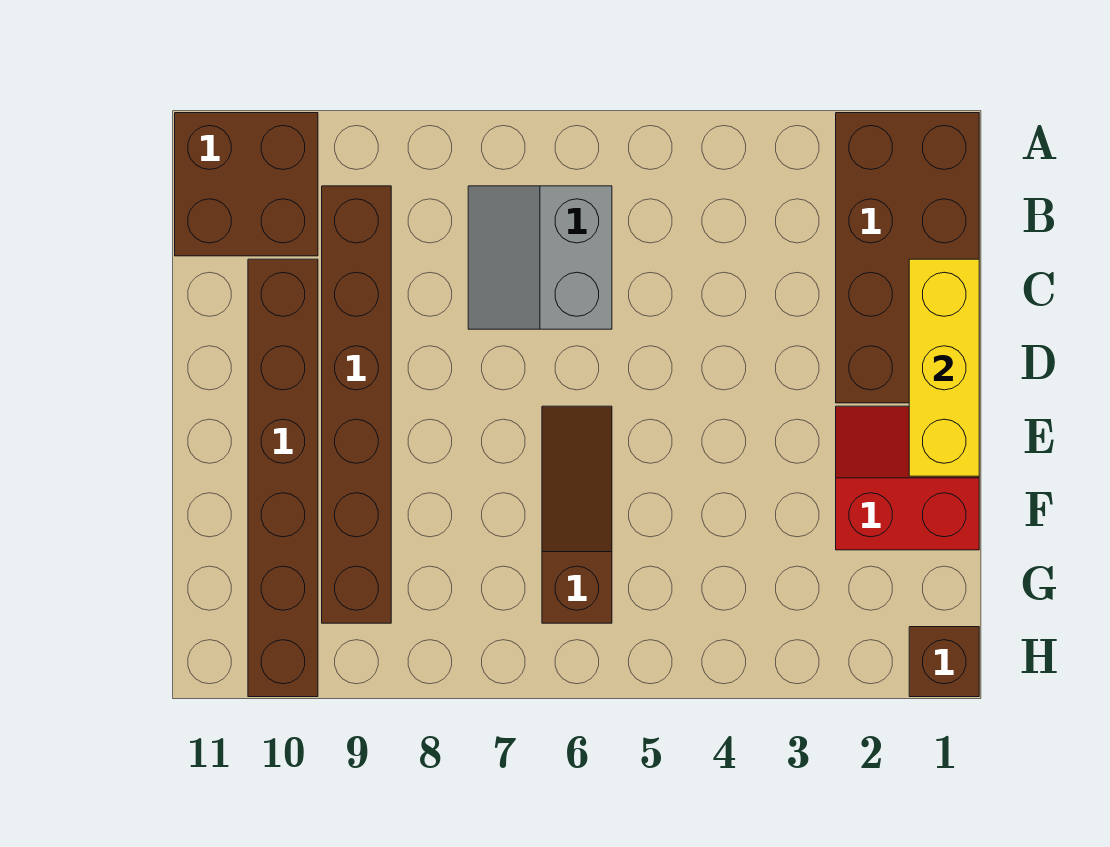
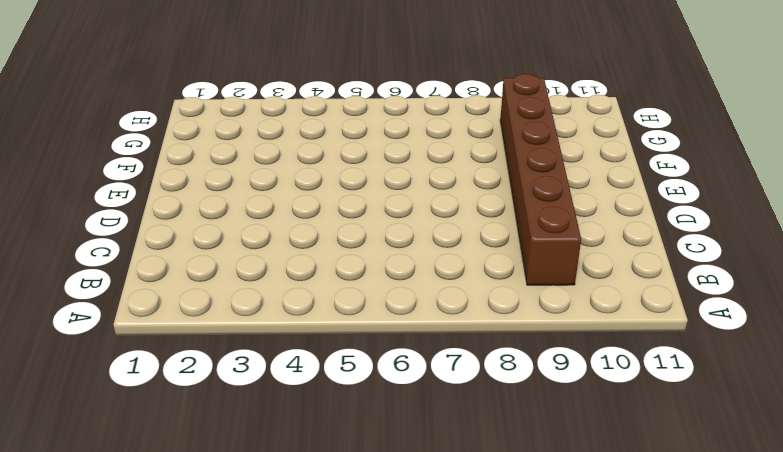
none -> brown 2x4 brick [836,113,979,403]
none -> brown 2x2 brick [175,113,318,256]

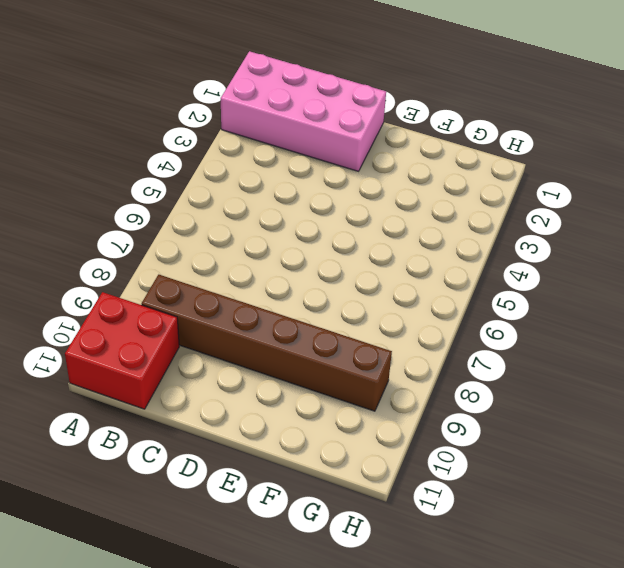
pink 2x4 brick [221,51,386,171] -> brown 2x4 brick [836,113,979,403]
red 2x2 brick [65,292,179,409] -> brown 2x2 brick [175,113,318,256]
none -> grey 2x2 slope [468,186,612,329]
none -> brown 1x6 brick [248,259,318,697]

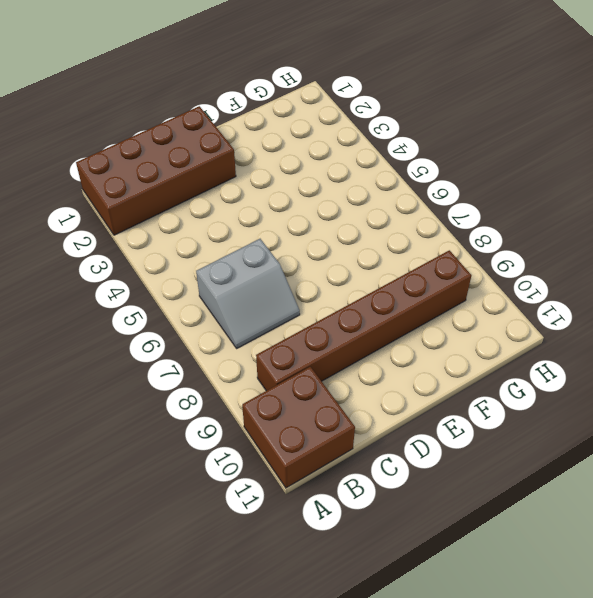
none -> brown 1x6 brick [248,259,318,697]
none -> red 2x2 slope [836,406,979,550]

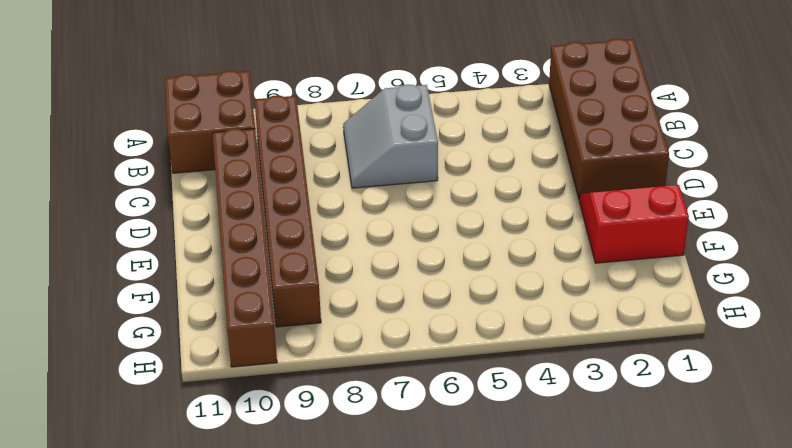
none -> brown 1x3 slope [542,406,612,623]
none -> brown 1x1 brick [909,627,979,697]

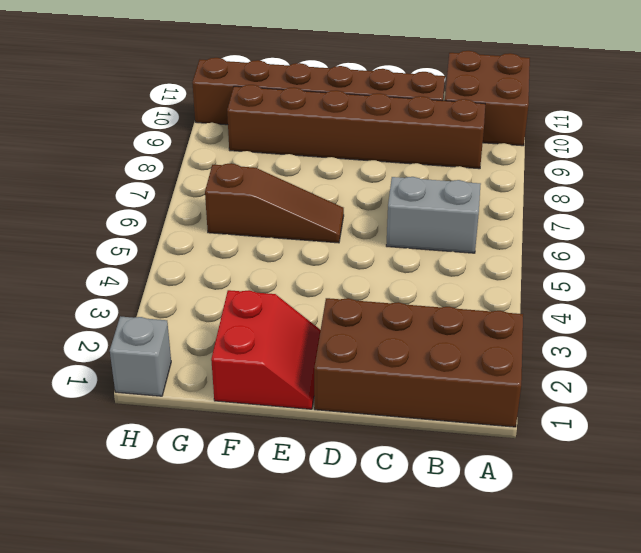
grey 1x1 brick [110,316,171,396] -> brown 1x1 brick [909,627,979,697]
none -> yellow 1x3 brick [909,259,979,476]

